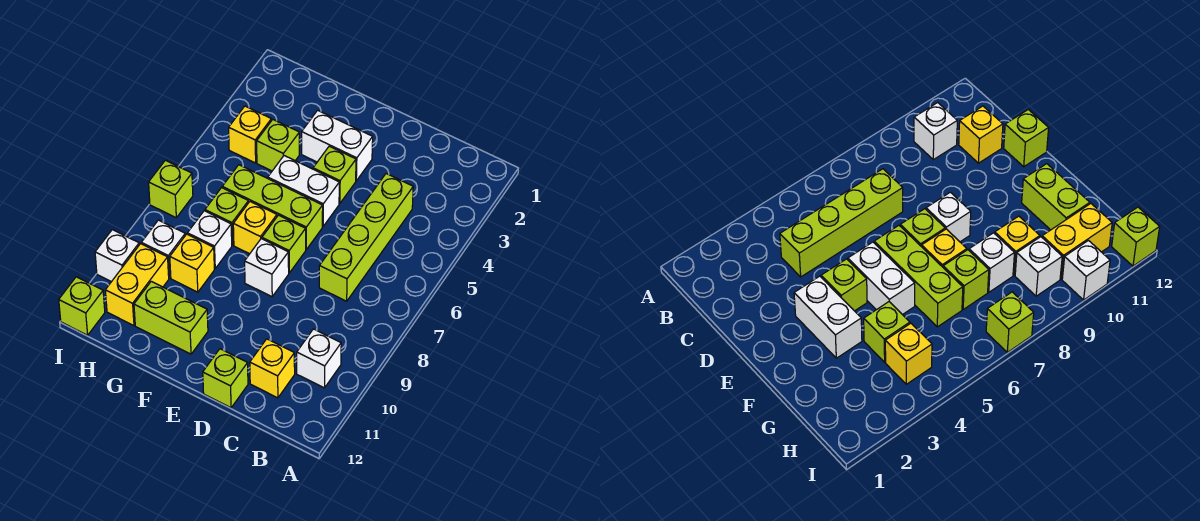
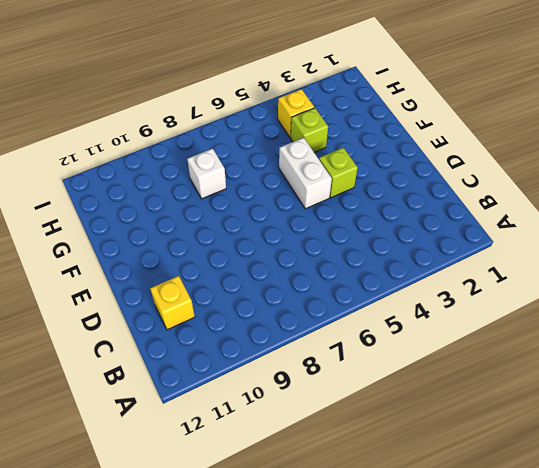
none -> white 1x1 brick [297,329,341,388]
none -> lime 1x4 brick [319,174,413,301]
none -> lime 1x1 brick [203,349,248,408]

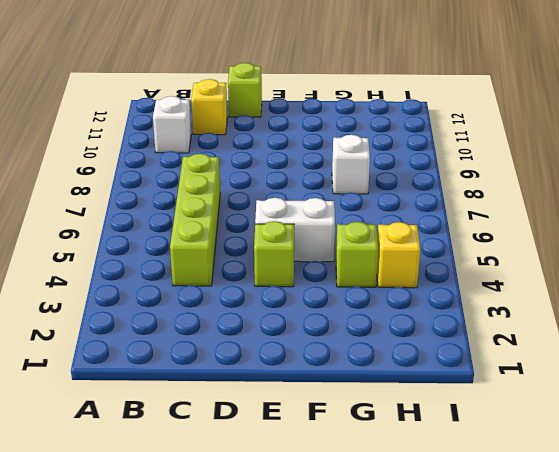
none -> white 1x2 brick [302,110,373,181]
none -> lime 1x3 brick [222,165,323,250]
none -> lime 1x1 brick [262,215,306,273]

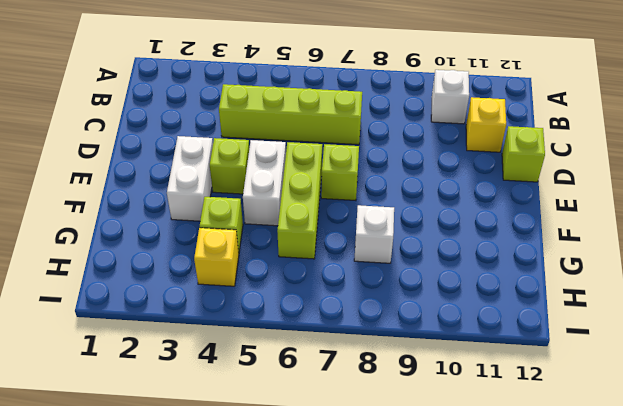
none -> white 1x1 brick [245,239,289,297]
none -> yellow 1x1 brick [233,202,277,254]
none -> lime 1x2 brick [134,281,208,354]

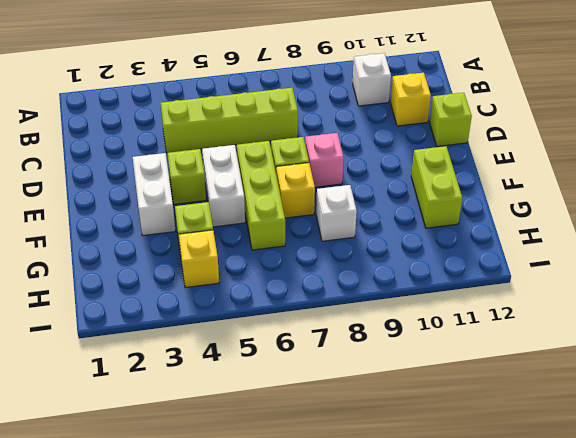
pink 1x1 brick [305,133,344,187] -> white 1x1 brick [245,239,289,297]
none -> lime 1x1 brick [205,188,249,245]
none -> yellow 1x1 brick [170,234,214,292]
none -> white 1x1 brick [141,220,185,278]

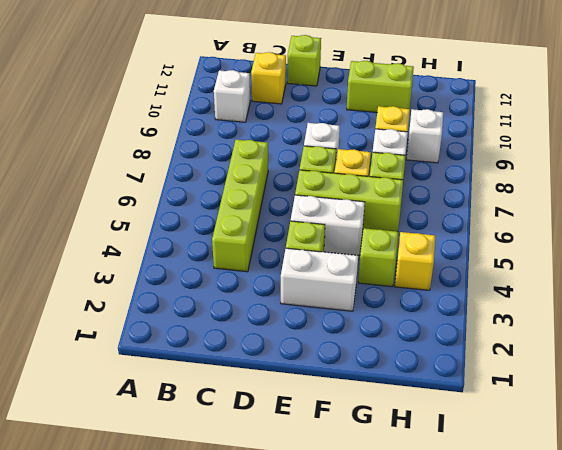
none -> yellow 1x2 brick [105,244,169,326]
none -> lime 1x1 brick [149,160,193,217]
none -> white 1x1 brick [95,230,139,282]

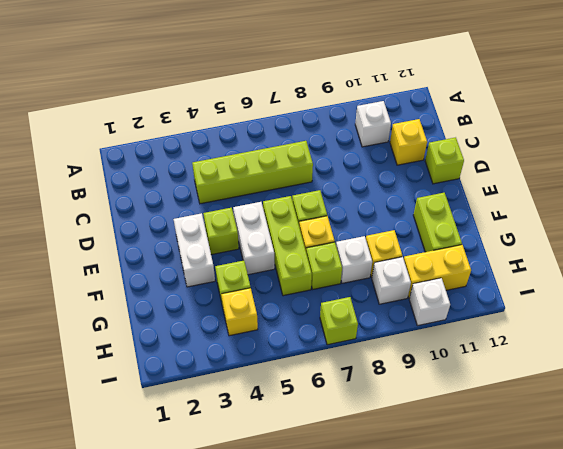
none -> white 1x1 brick [245,239,289,297]
none -> lime 1x1 brick [59,277,105,335]

